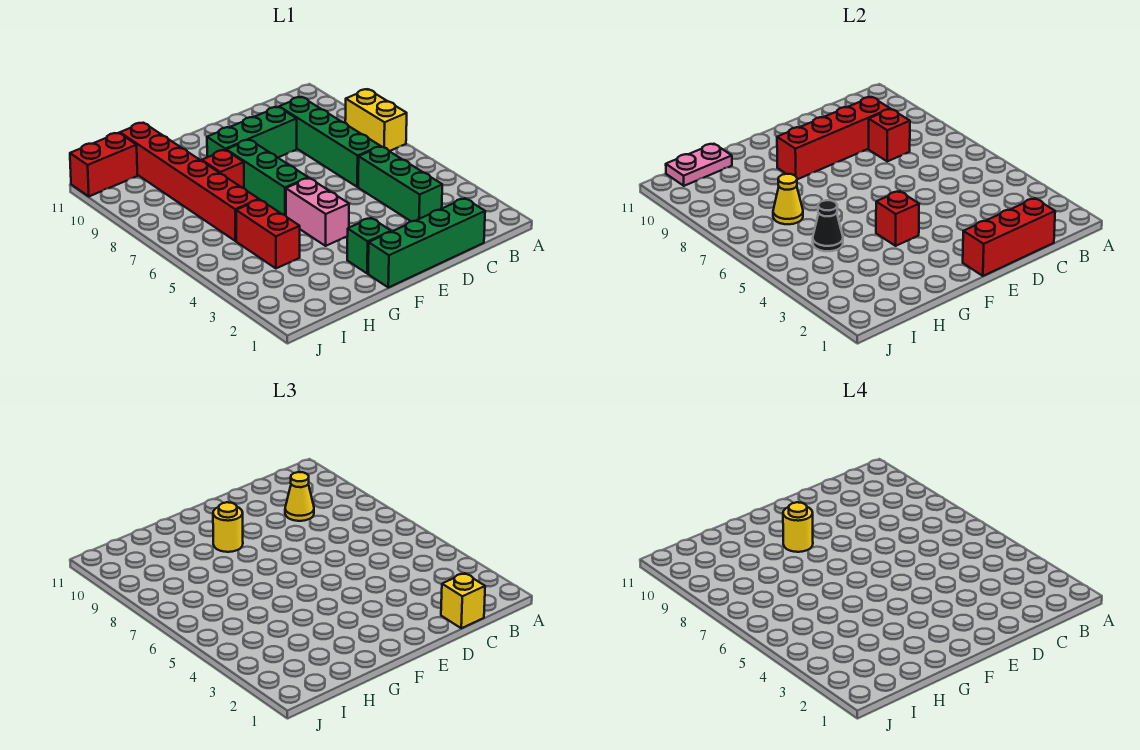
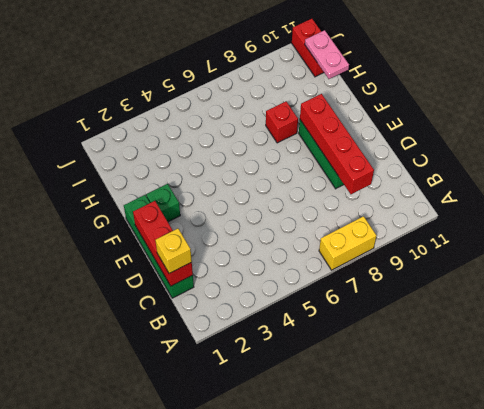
none -> green 1x3 brick [358,146,442,221]
none -> green 1x4 brick [280,97,380,187]
none -> pink 1x2 brick [286,178,349,246]

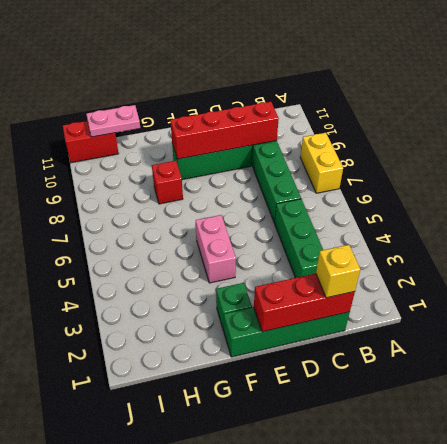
none -> green 1x3 brick [226,140,308,216]
none -> red 1x2 brick [236,200,300,268]
none -> red 1x6 brick [120,123,259,241]

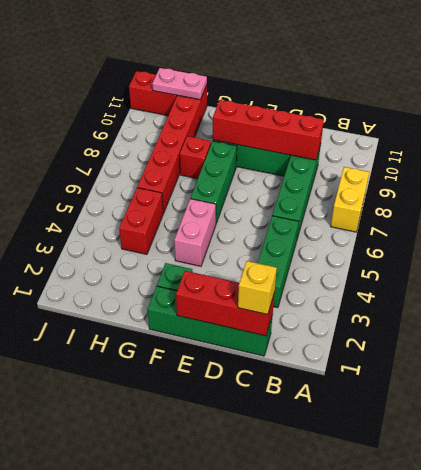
none -> red 1x1 brick [869,109,910,161]
none -> red 1x1 brick [876,191,919,246]
none -> black 1x1 cone [813,200,843,251]

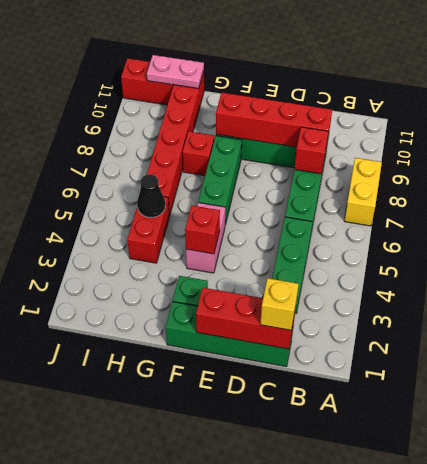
none -> yellow 1x1 cone [773,174,803,224]
none -> yellow 1x1 cone [285,472,314,521]
none -> yellow 1x1 round brick [213,502,243,552]

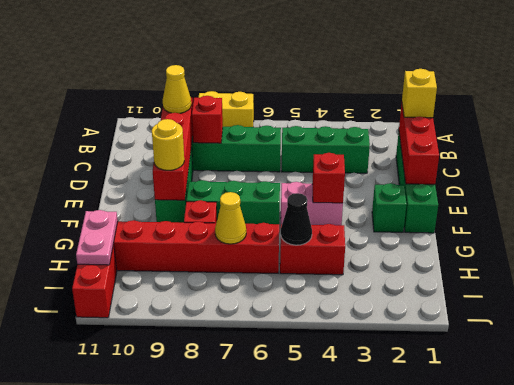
none -> yellow 1x1 round brick [783,502,813,552]

